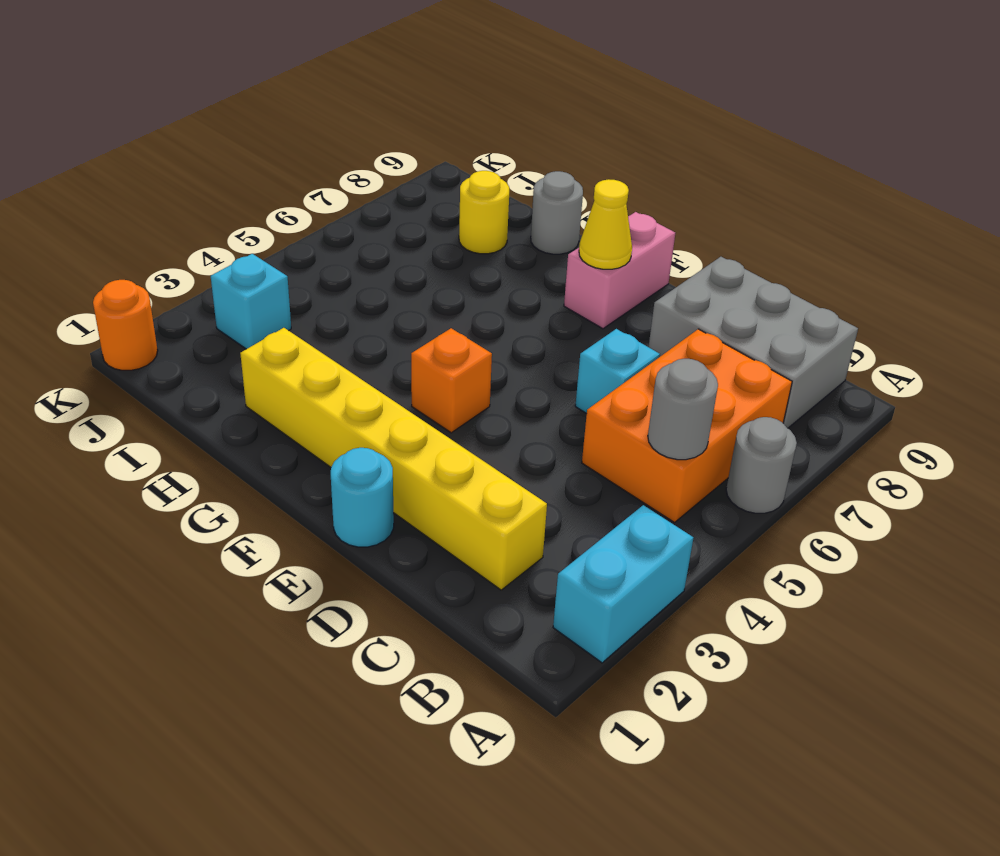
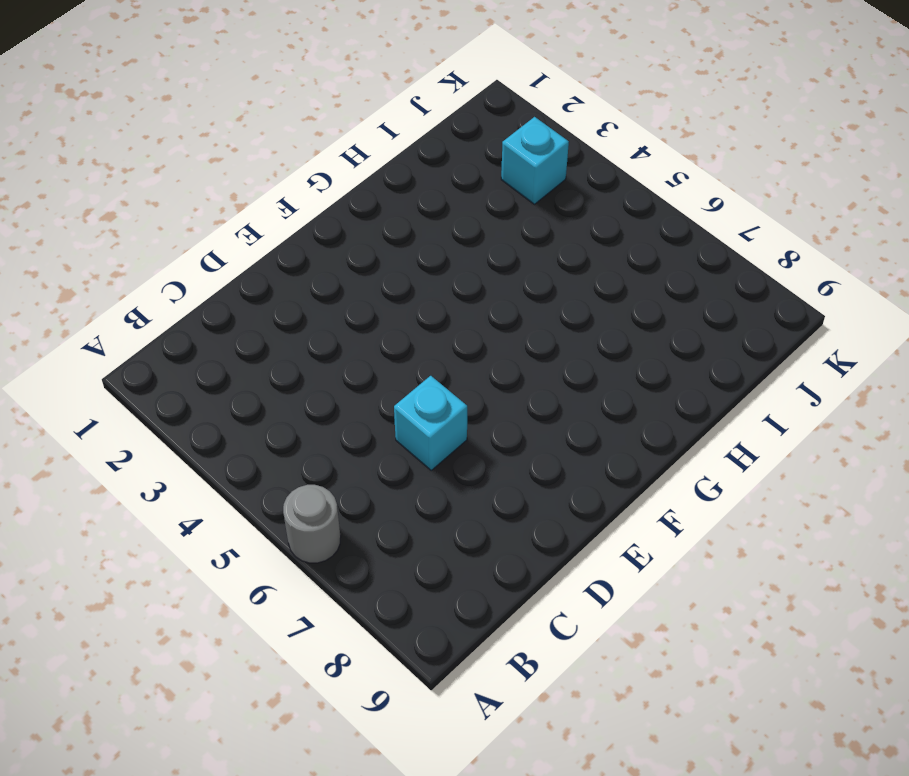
none -> cyan 1x2 brick [553,505,693,663]
none -> orange 2x3 brick [582,329,792,522]
none -> grey 2x3 brick [649,257,858,428]

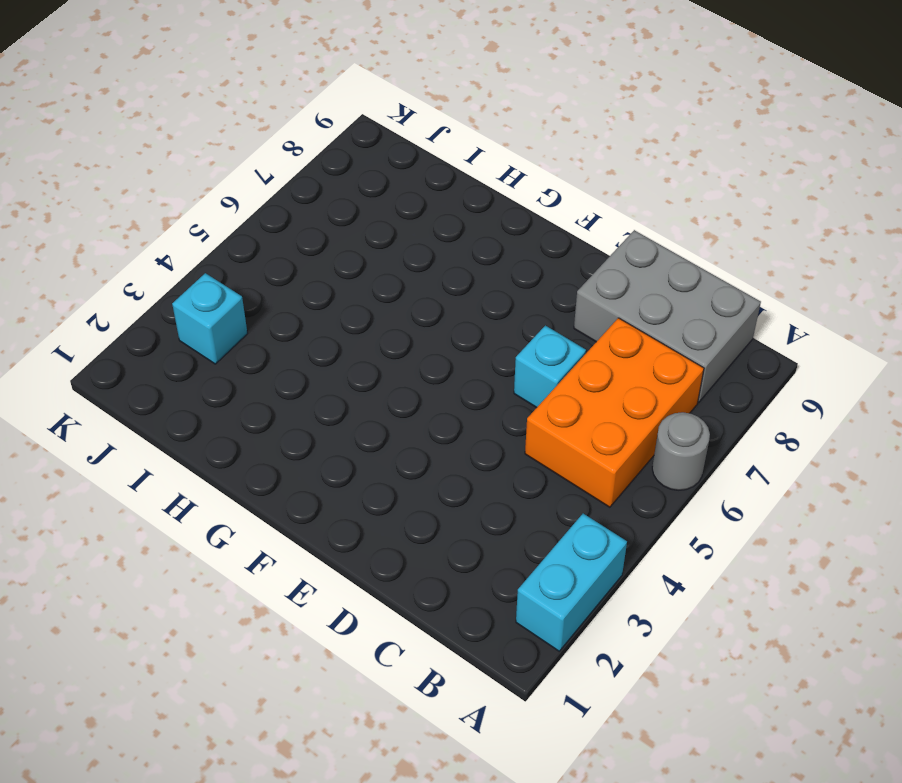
none -> yellow 1x6 brick [240,328,547,590]
none -> cyan 1x1 round brick [331,448,394,547]
none -> orange 1x1 brick [411,328,492,433]

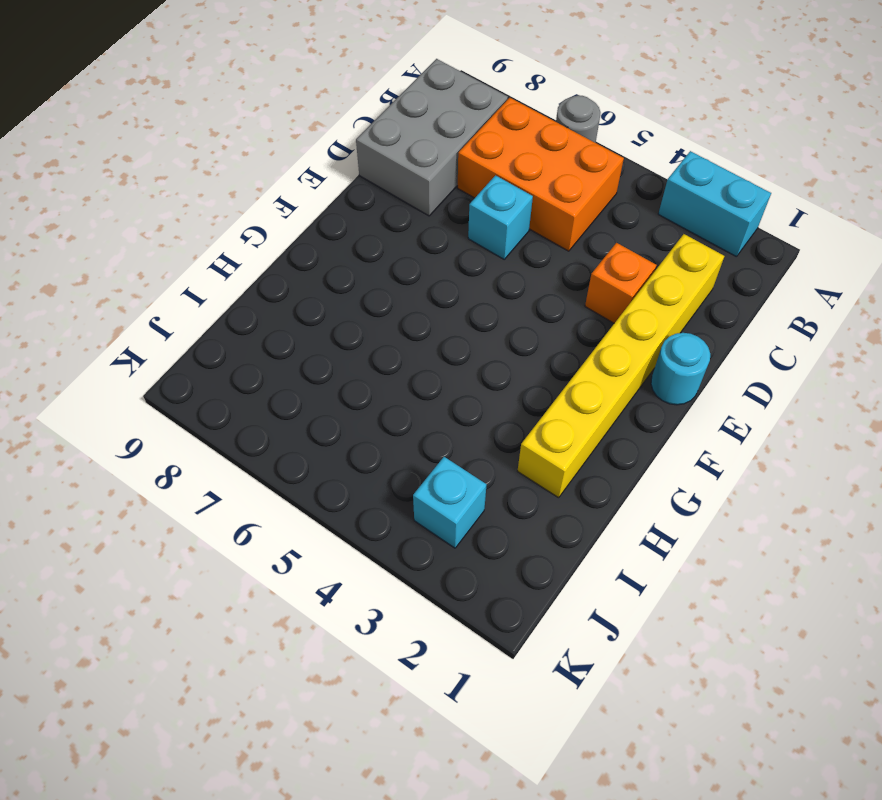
orange 1x1 brick [585,243,656,323] -> orange 1x1 brick moved to [411,328,492,433]
none -> pink 1x2 brick [564,212,675,329]
none -> grey 1x1 round brick [531,171,583,254]
none -> yellow 1x1 round brick [459,171,509,254]

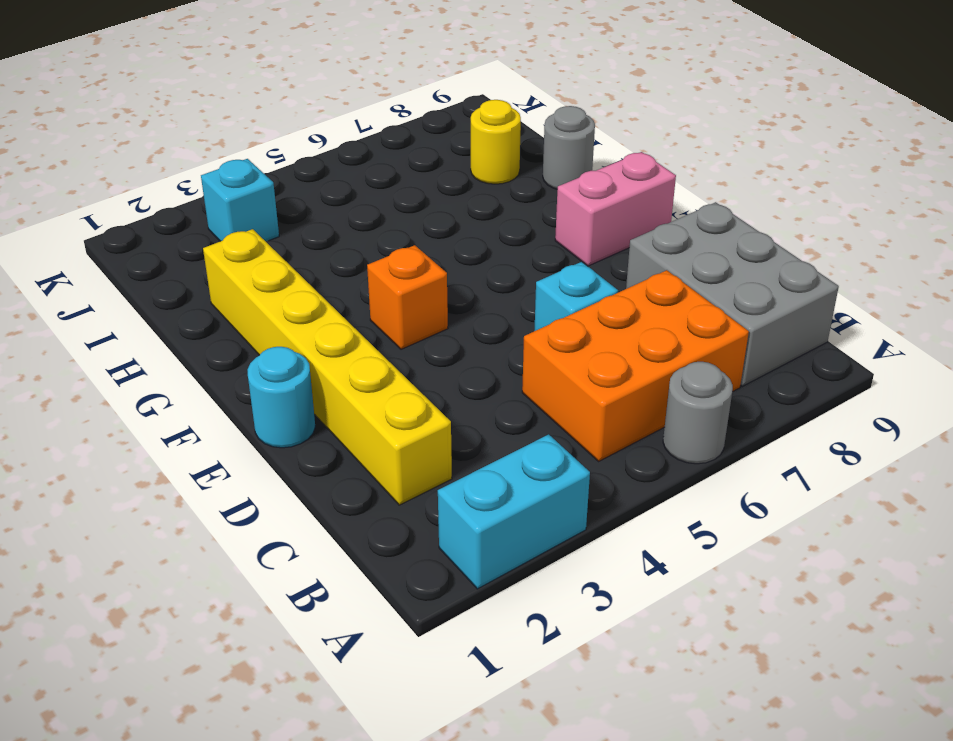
none -> orange 1x1 round brick [93,280,158,370]
none -> grey 1x1 round brick [648,359,718,460]
none -> yellow 1x1 cone [579,179,632,269]

